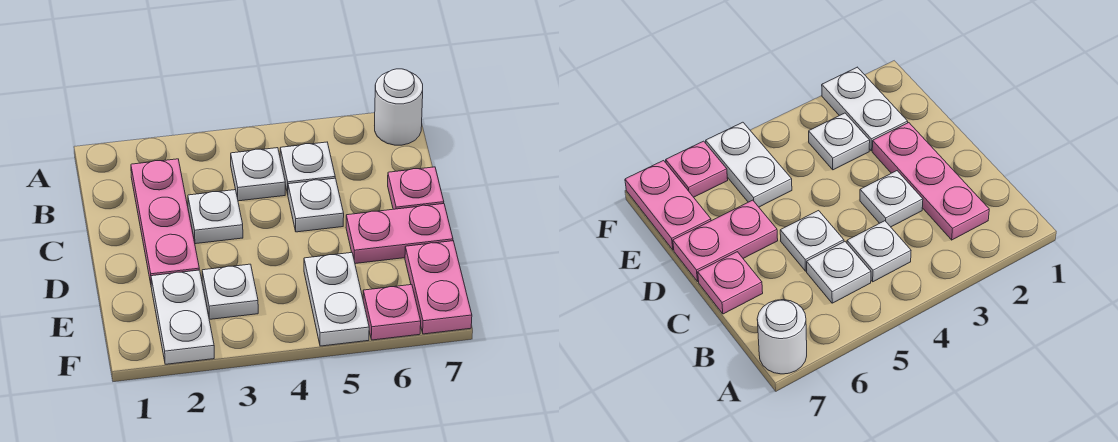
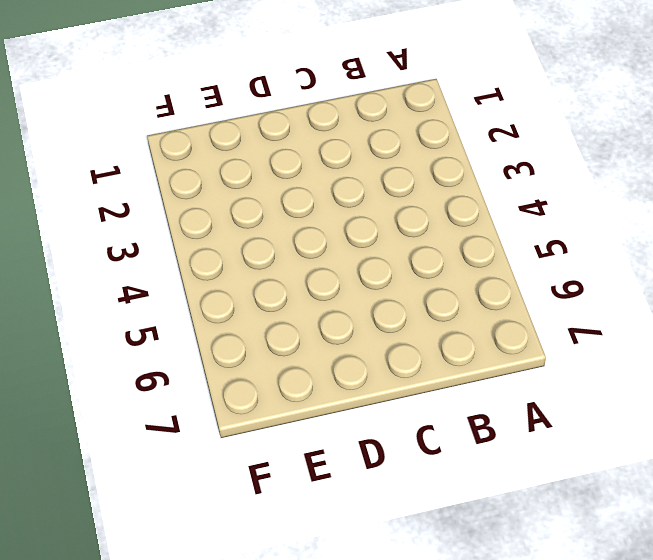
none -> white 1x1 round brick [375,69,423,145]
none -> pink 1x3 plate [131,159,199,283]
none -> white 1x1 plate [231,148,285,201]

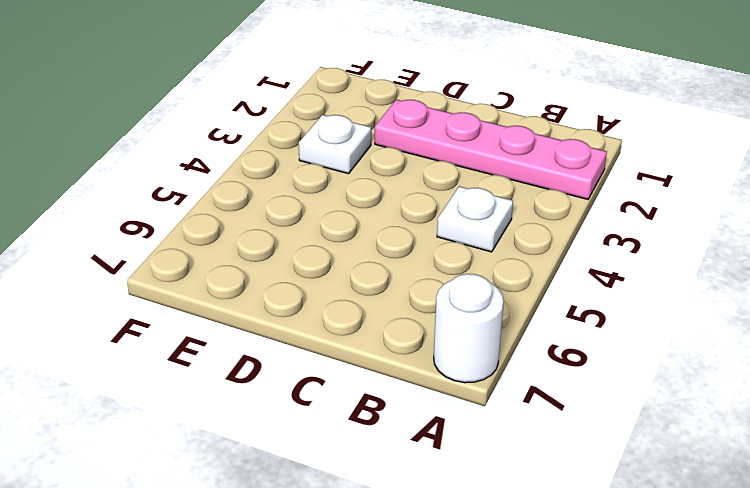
pink 1x4 plate [375,100,607,199] -> pink 1x3 plate [131,159,199,283]
none -> white 1x1 plate [280,142,335,194]
none -> white 1x1 plate [188,190,243,244]
none -> white 1x1 plate [288,178,344,232]

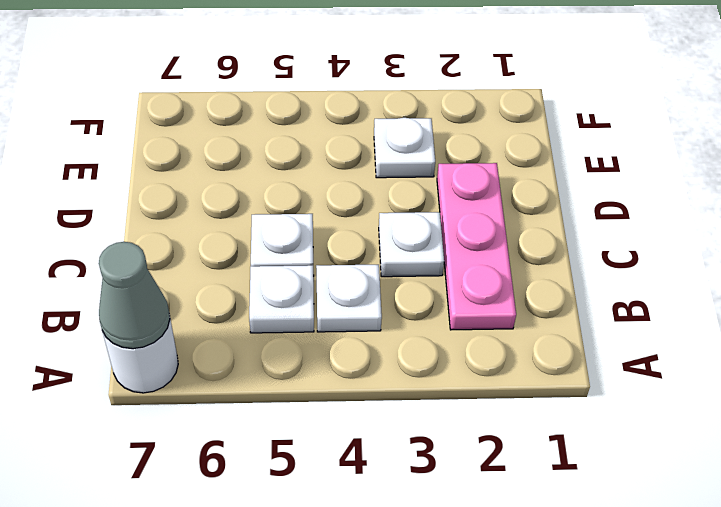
grey 1x1 cone [99,242,170,349] -> none
none -> pink 1x1 plate [388,167,444,209]
none -> pink 1x2 plate [346,204,453,264]
none -> white 1x2 plate [151,270,214,364]

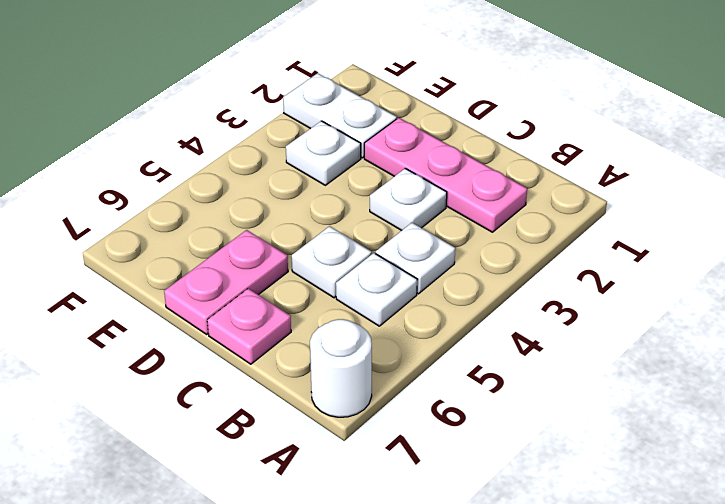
none -> white 1x2 plate [304,253,369,346]
none -> pink 1x2 plate [405,241,472,334]
none -> pink 1x1 plate [363,285,421,340]

